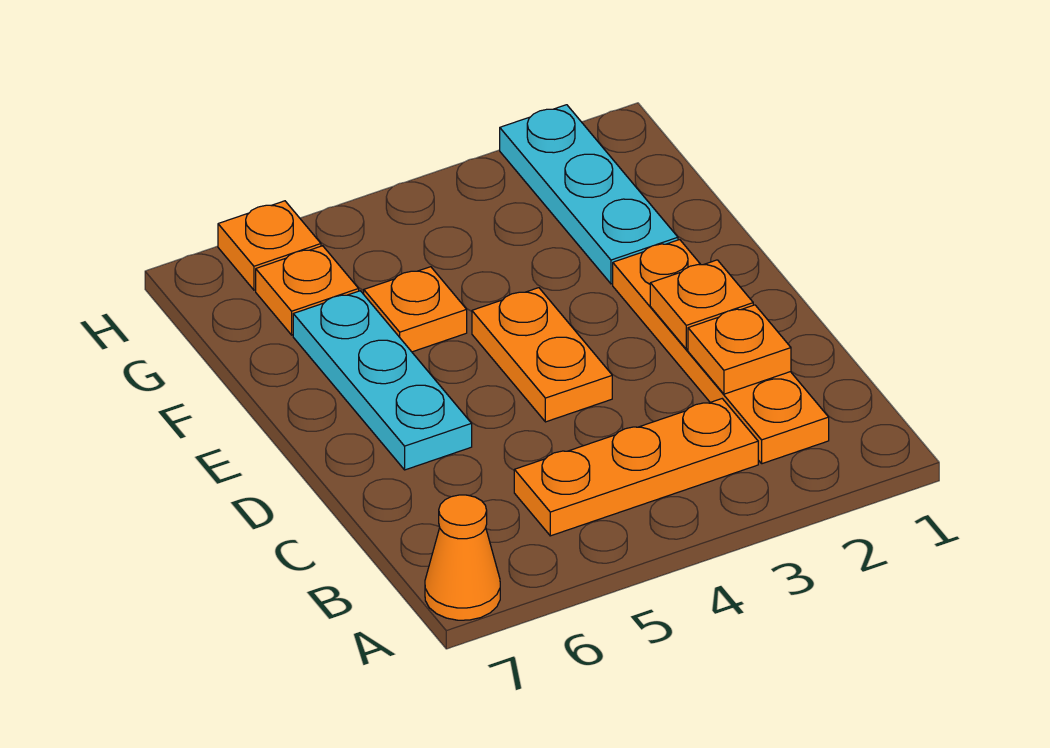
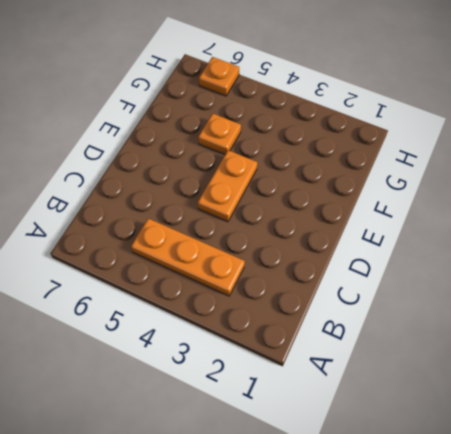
none -> orange 1x1 cone [425,495,500,620]
none -> orange 1x4 plate [613,240,829,464]

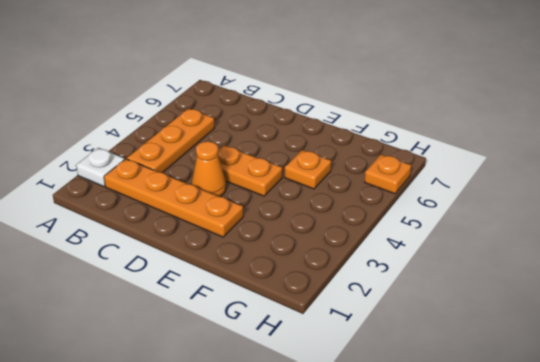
white 1x1 plate [76,148,125,187] -> none
orange 1x1 cone [192,141,226,197] -> orange 1x1 cone moved to [425,495,500,620]
none -> cyan 1x3 plate [293,291,472,470]
none -> cyan 1x3 plate [500,105,678,284]

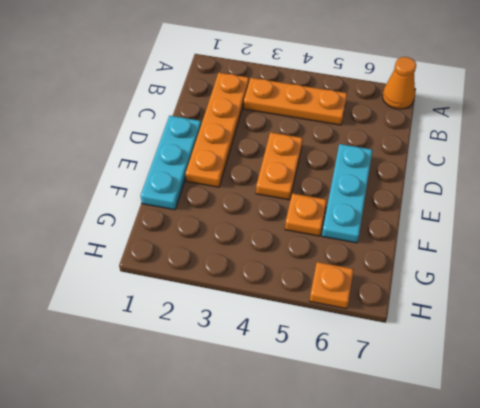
cyan 1x3 plate [141,116,201,210] -> cyan 1x3 plate moved to [500,105,678,284]
none -> orange 1x1 plate [256,246,359,335]
none -> orange 1x1 plate [688,305,791,394]

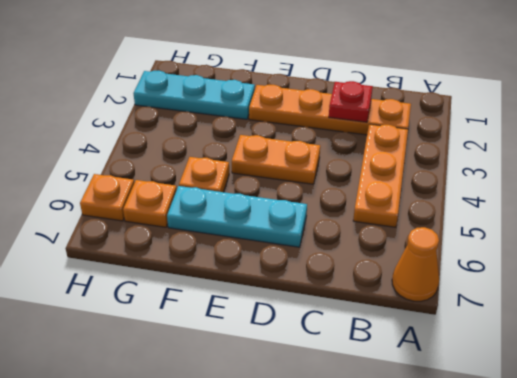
red 1x1 plate [329,81,373,122] -> orange 1x1 plate [688,305,791,394]
none -> orange 1x1 plate [650,260,753,349]

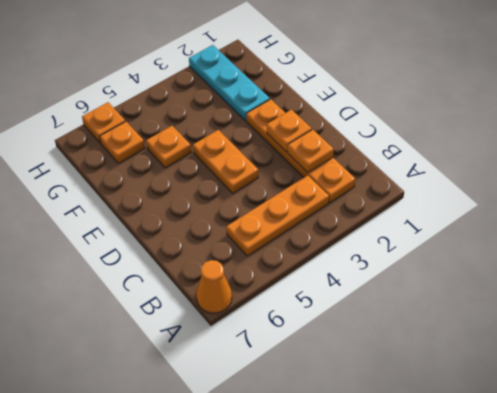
none -> cyan 1x3 plate [293,291,472,470]

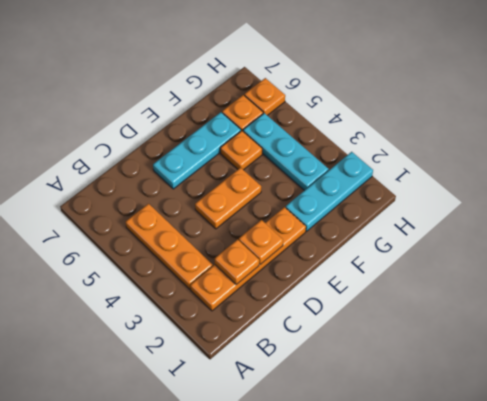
cyan 1x3 plate [243,113,329,191] -> none
none -> orange 1x1 cone [425,495,500,620]

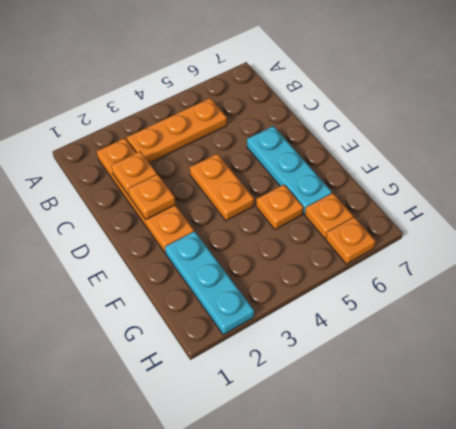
none -> orange 1x1 cone [425,495,500,620]

